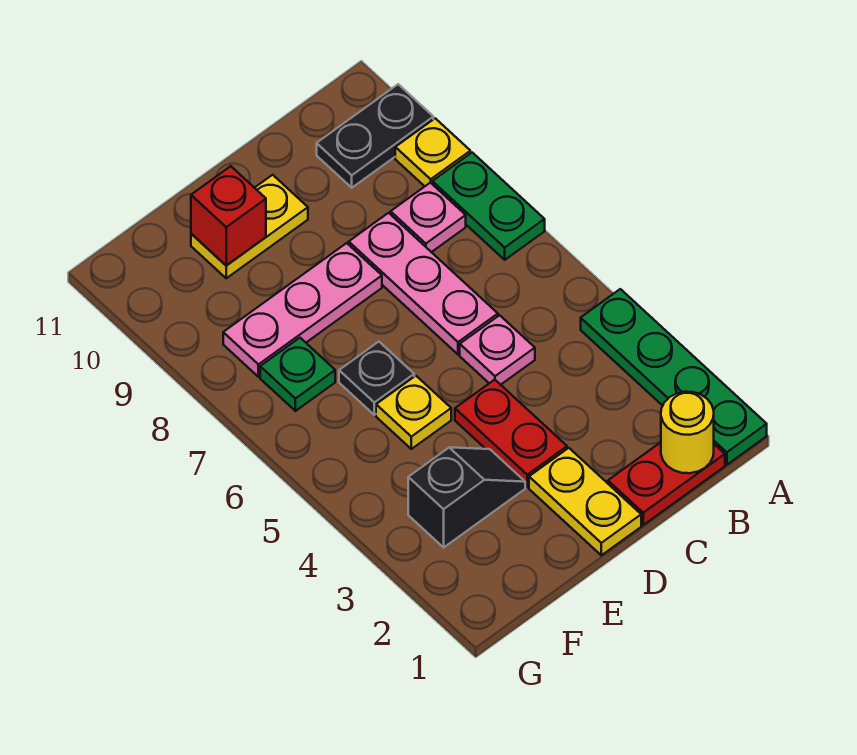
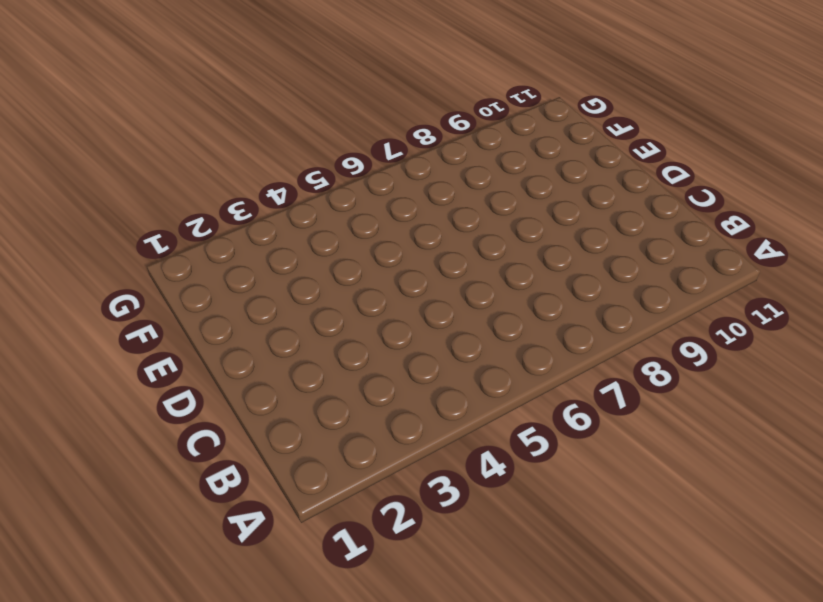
none -> green 1x4 plate [581,289,767,465]
none -> green 1x2 plate [432,153,545,260]
none -> yellow 1x1 plate [395,118,470,186]

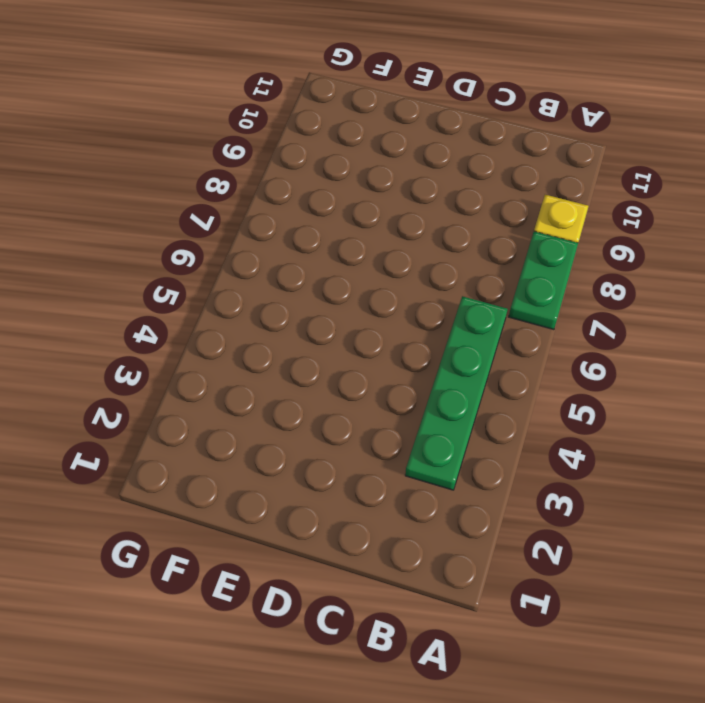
green 1x4 plate [405,296,508,490] -> green 1x4 plate moved to [581,289,767,465]
none -> black 1x2 plate [317,84,433,188]
none -> red 1x2 plate [608,442,725,525]
none -> pink 1x1 plate [391,183,466,252]

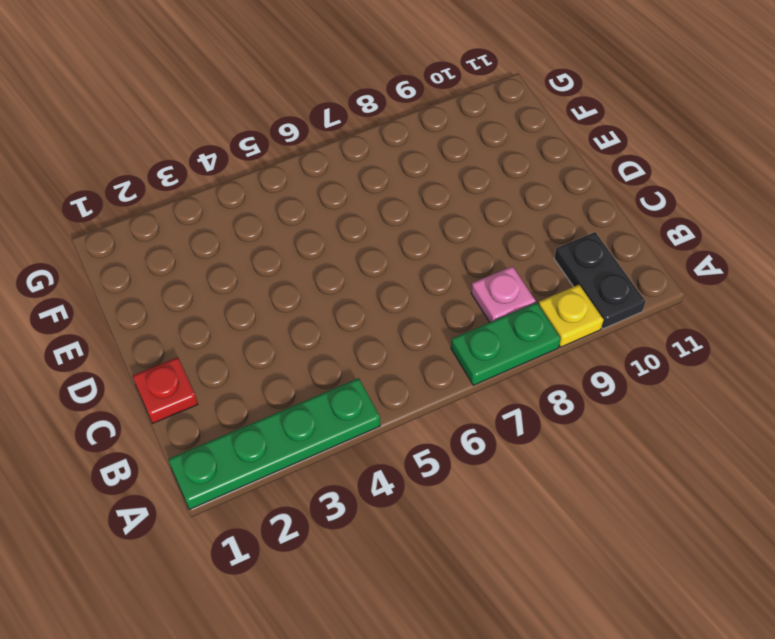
red 1x1 plate [133,357,198,424] -> red 1x2 plate [608,442,725,525]
none -> pink 1x1 plate [460,315,535,385]
none -> pink 1x3 plate [349,213,498,354]
none -> yellow 1x2 plate [529,448,641,555]

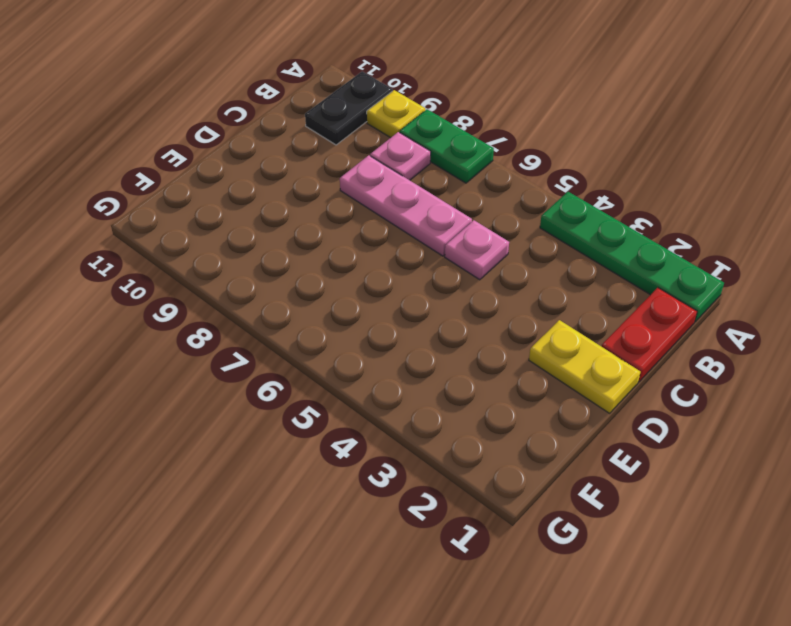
none -> red 1x2 plate [455,380,567,487]
none -> pink 1x3 plate [223,243,382,377]
none -> yellow 1x2 plate [191,175,308,278]

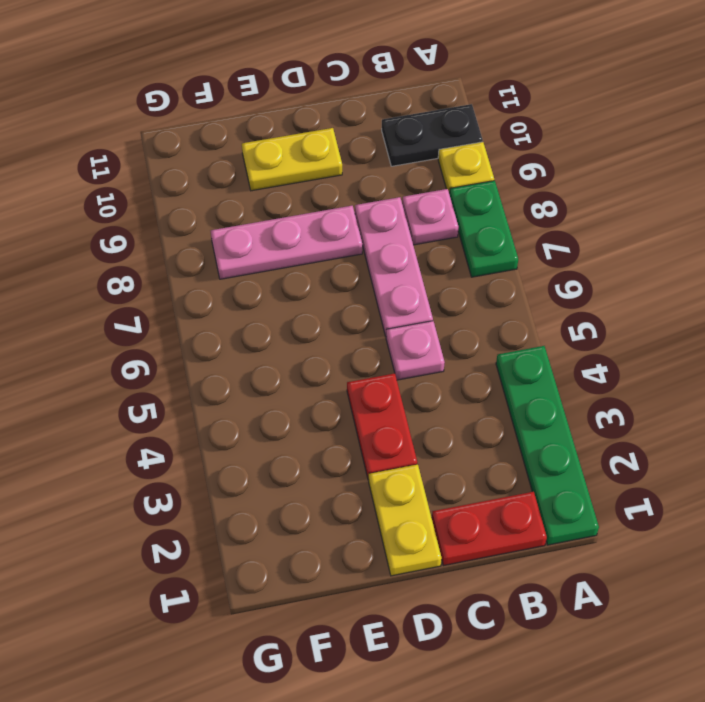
none -> black 1x2 slope [408,447,525,547]
none -> yellow 1x1 plate [376,376,451,449]
none -> black 1x1 plate [339,342,414,415]

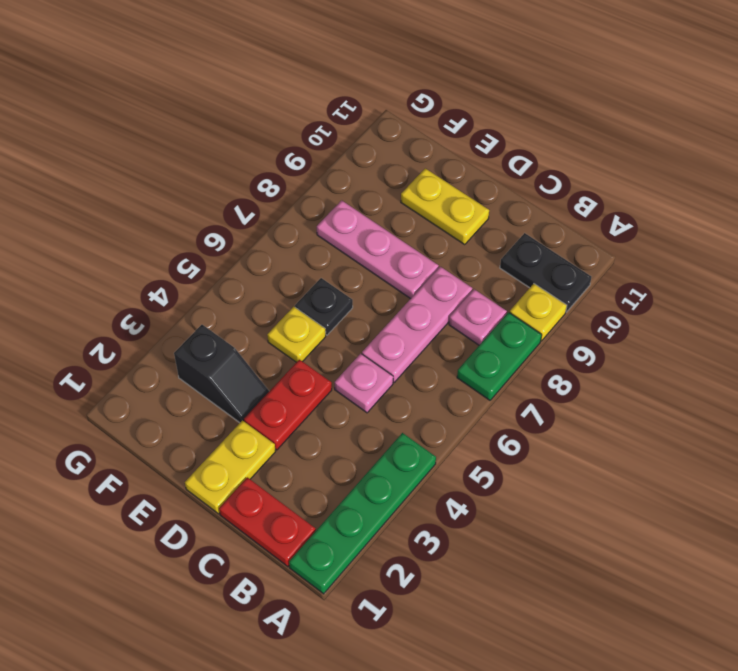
none -> green 1x1 plate [260,338,335,411]
none -> yellow 1x1 round brick [661,392,714,473]
none -> red 1x1 brick [191,166,266,266]

